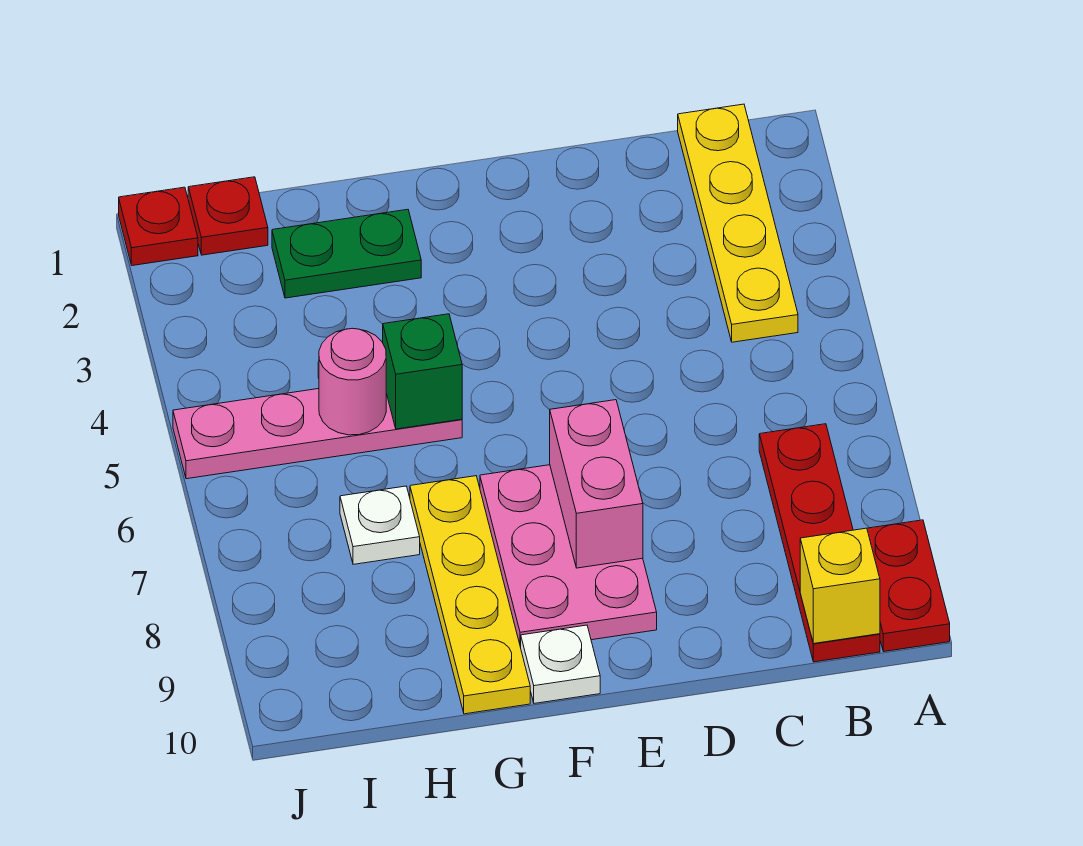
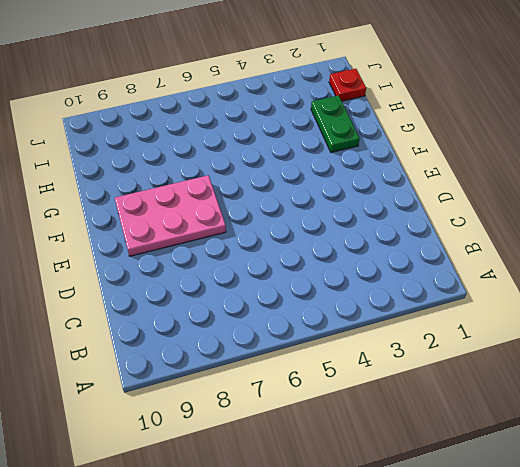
none -> red 1x2 plate [867,520,950,652]
none -> yellow 1x4 plate [678,104,798,342]
none -> red 1x4 plate [759,424,880,662]

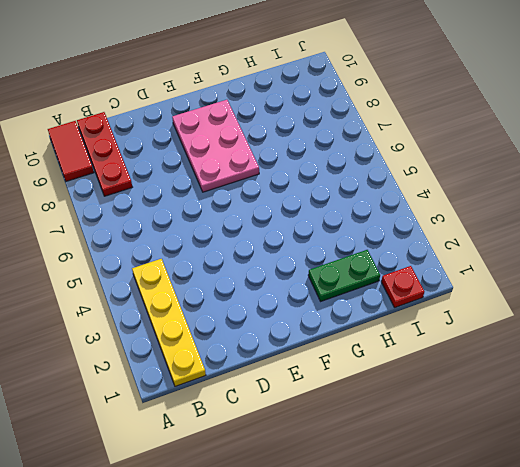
red 1x2 tile [48,121,94,181] -> red 1x2 plate [867,520,950,652]
red 1x3 plate [77,112,132,196] -> red 1x4 plate [759,424,880,662]
none -> white 1x1 plate [521,625,600,703]
none -> pink 1x4 plate [173,389,462,479]
none -> yellow 1x4 plate [410,476,530,714]

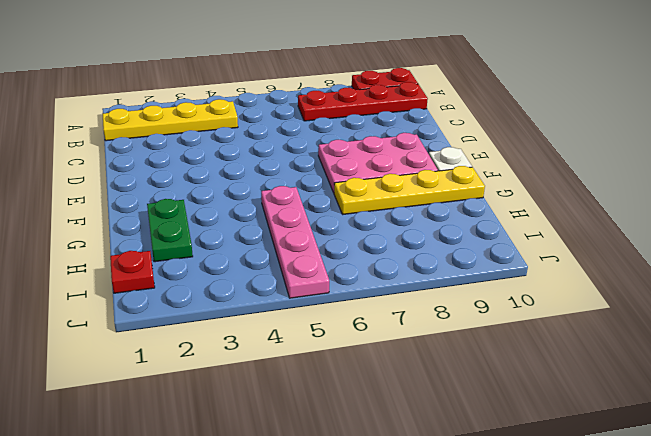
none -> white 1x1 plate [340,486,420,564]
none -> red 1x1 plate [119,187,198,266]
none -> yellow 1x1 brick [800,528,880,644]

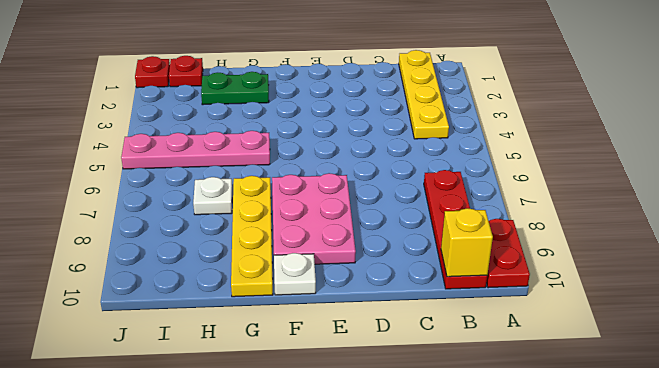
none -> pink 1x2 brick [550,400,643,568]
none -> green 1x1 brick [383,314,462,429]
none -> pink 1x1 round brick [319,328,386,435]

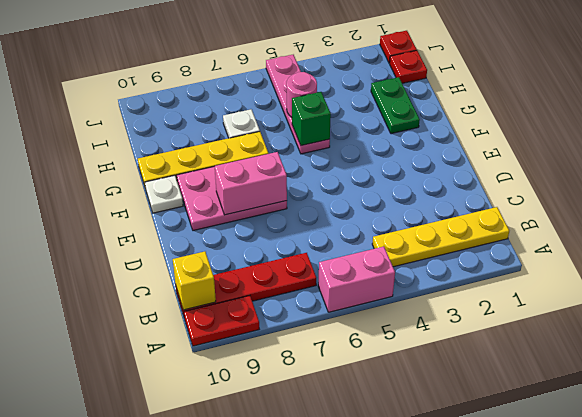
pink 1x2 brick [318,247,395,312] -> none

